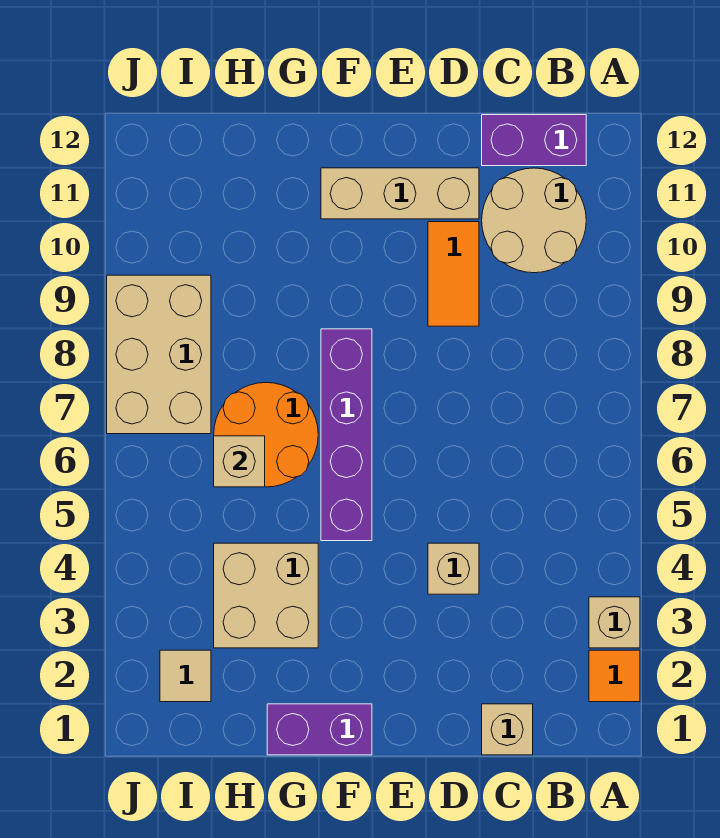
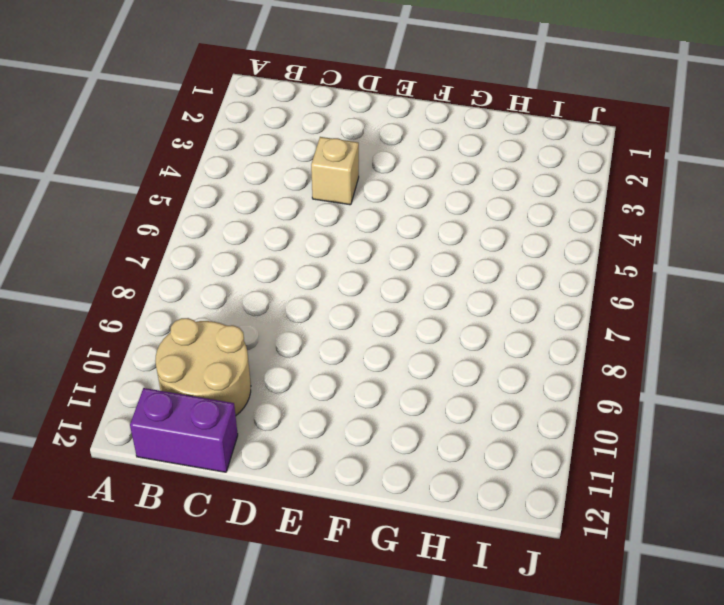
none -> orange 1x1 tile [589,650,640,702]
none -> tan 1x1 brick [589,597,640,648]
none -> tan 1x1 brick [482,704,533,755]

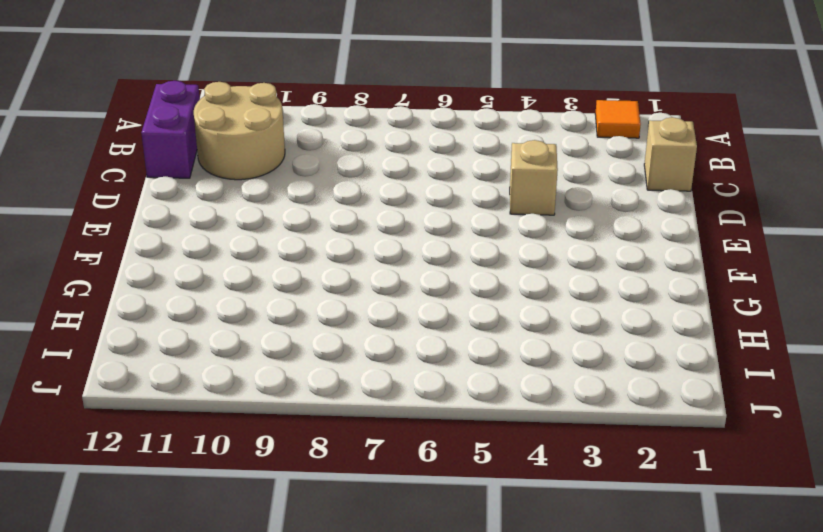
none -> tan 1x1 brick [589,597,640,648]
none -> orange 1x2 tile [428,222,479,326]
none -> tan 1x3 brick [321,168,479,219]

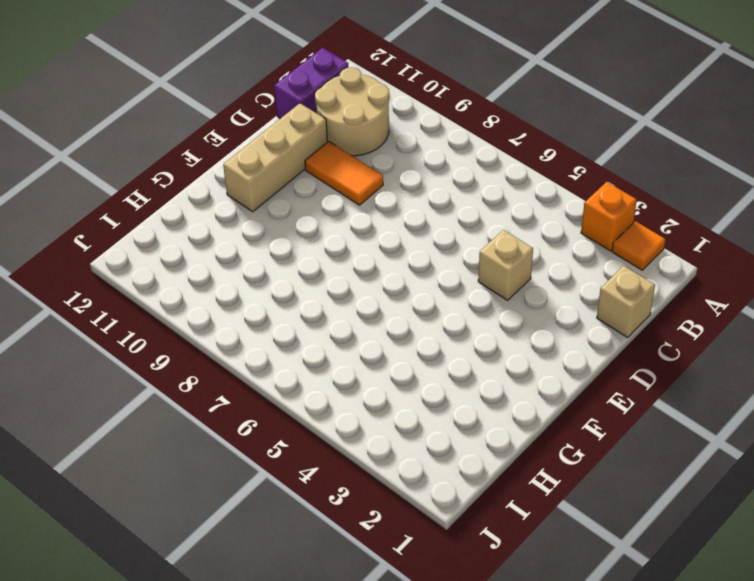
orange 1x1 brick [581,182,637,251] -> tan 1x1 brick [589,597,640,648]
none -> purple 1x2 brick [267,704,372,755]
none -> purple 1x4 brick [321,329,372,541]
none -> tan 2x2 brick [214,543,318,648]

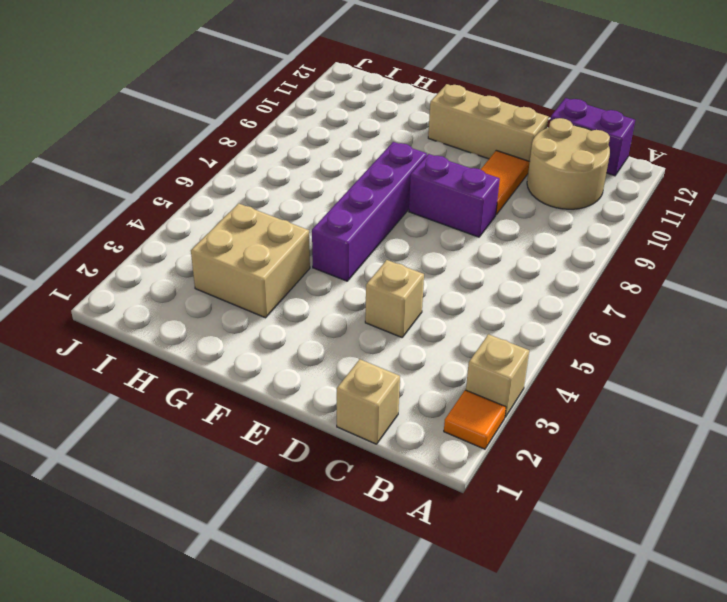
purple 1x2 brick [409,154,500,237] -> purple 1x2 brick moved to [267,704,372,755]
none -> orange 2x2 round brick [214,383,318,487]
none -> tan 1x1 tile [160,650,211,702]
none -> tan 2x3 brick [107,275,211,434]

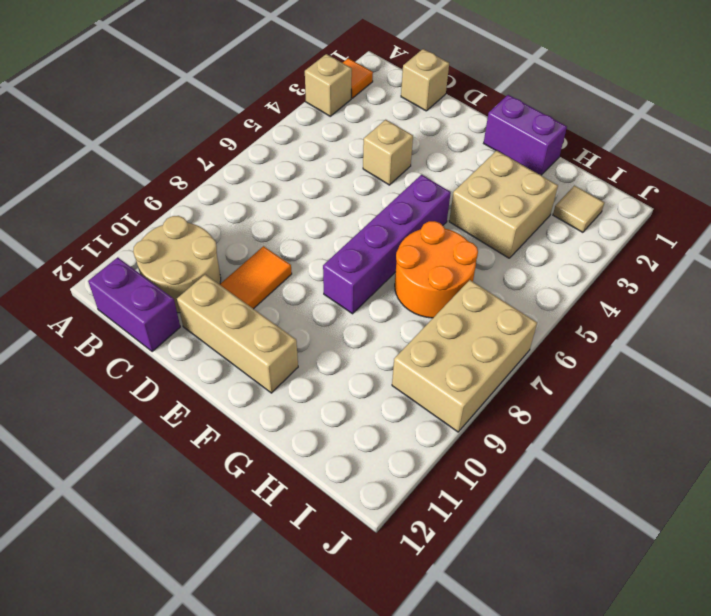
none -> tan 1x1 brick [214,436,265,487]

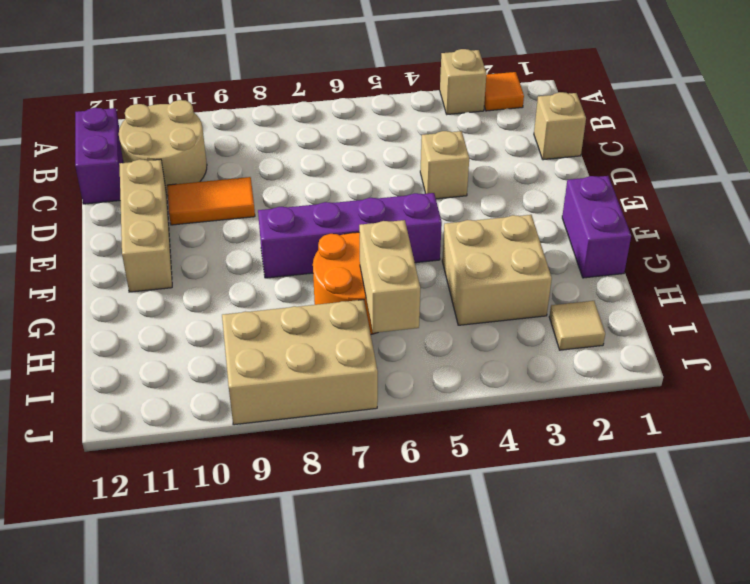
tan 1x2 brick [359,220,420,333] -> tan 1x1 brick [214,436,265,487]

